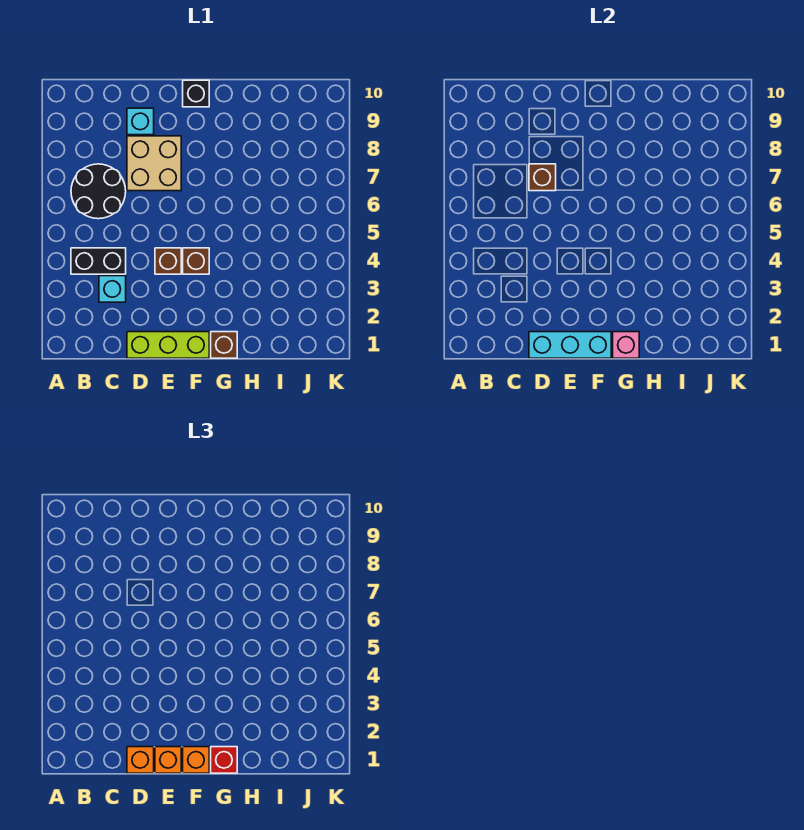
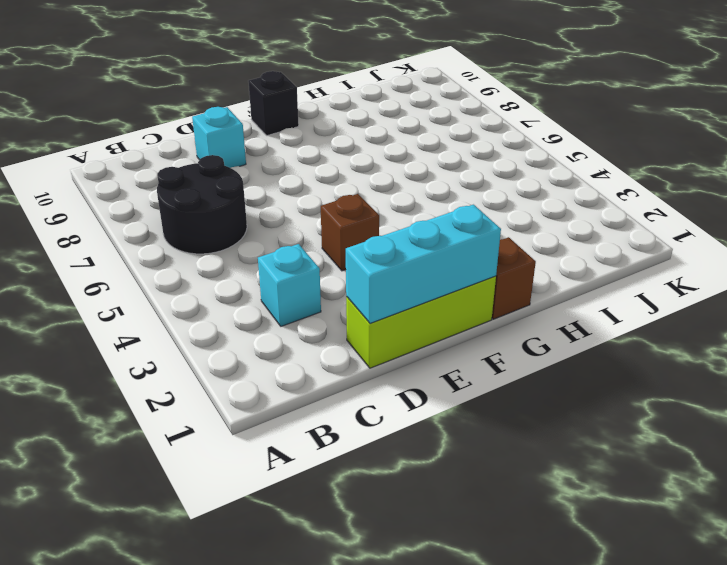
none -> black 1x2 brick [71,248,126,274]
none -> tan 2x2 brick [127,136,181,191]
none -> brown 1x1 brick [183,248,209,274]

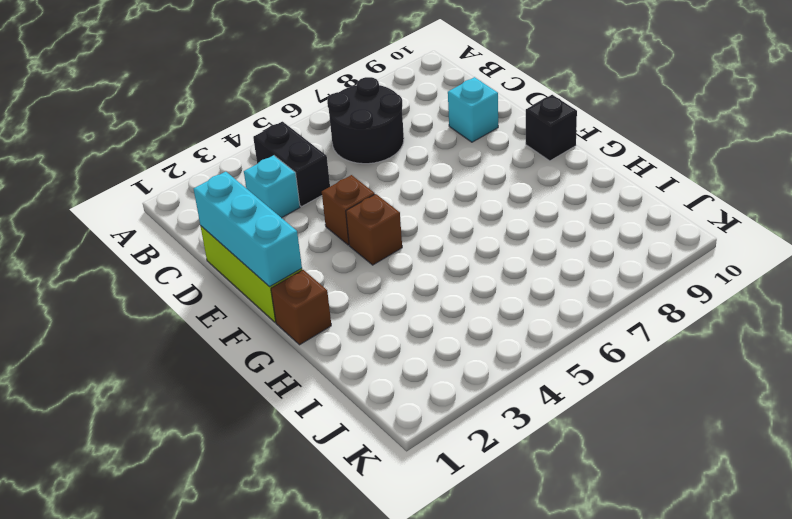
none -> tan 2x2 brick [127,136,181,191]
none -> brown 1x1 brick [529,164,556,191]
none -> pink 1x1 brick [613,332,639,358]

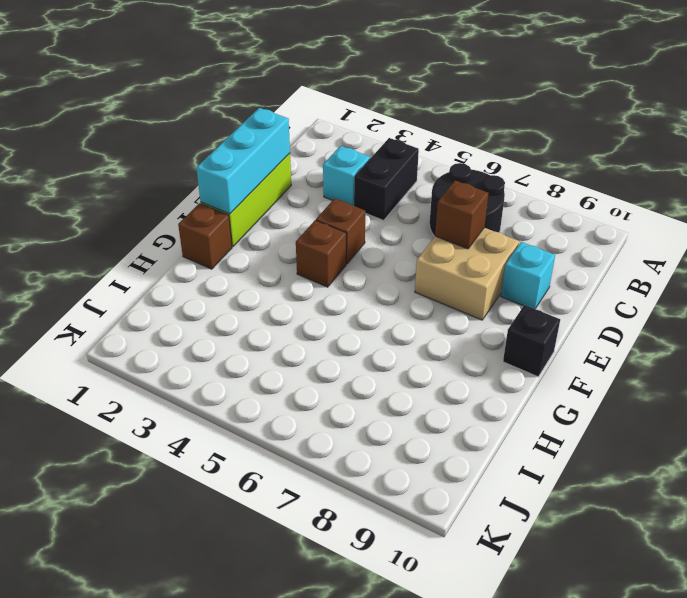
none -> pink 1x1 brick [613,332,639,358]
none -> orange 1x1 brick [127,747,154,773]
none -> orange 1x1 brick [155,747,181,773]

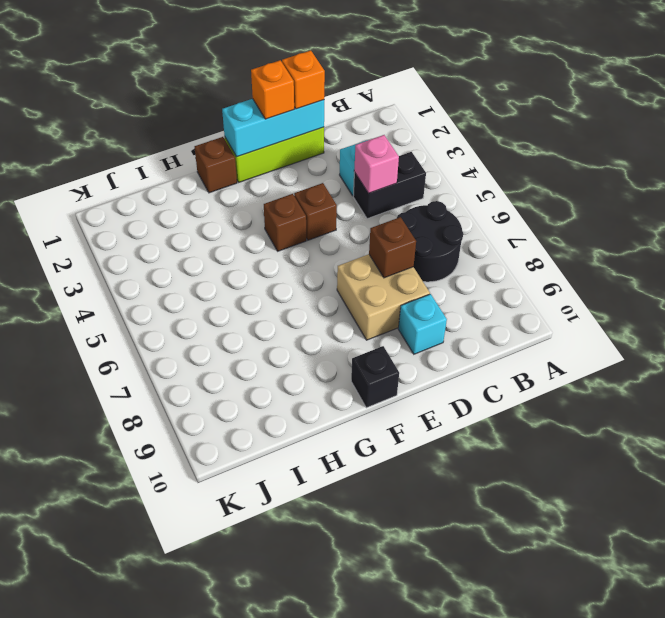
pink 1x1 brick [354,135,399,193] -> pink 1x1 brick moved to [613,332,639,358]
none -> orange 1x1 brick [183,747,209,773]
none -> red 1x1 brick [211,747,237,773]

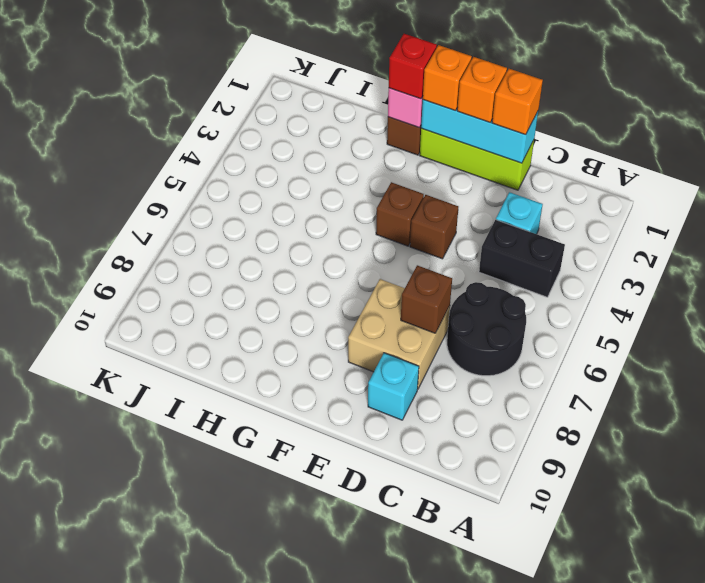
none -> black 1x1 brick [183,80,209,107]

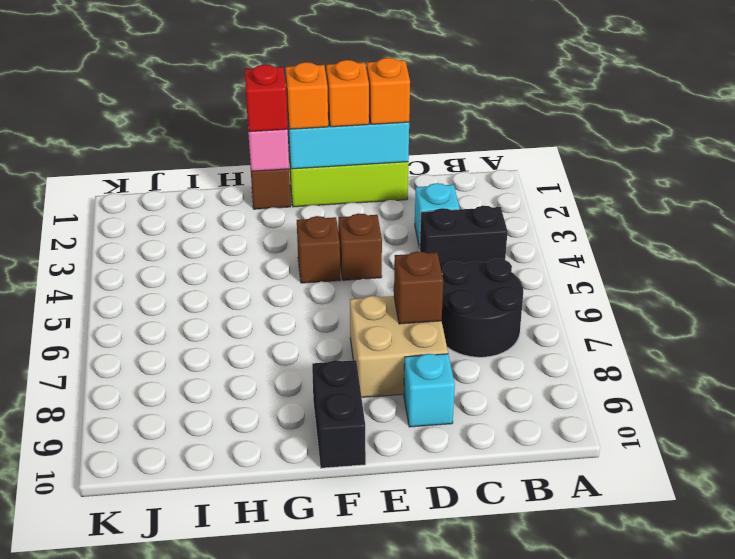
black 1x2 brick [312,360,366,468] -> black 1x1 brick [183,80,209,107]

